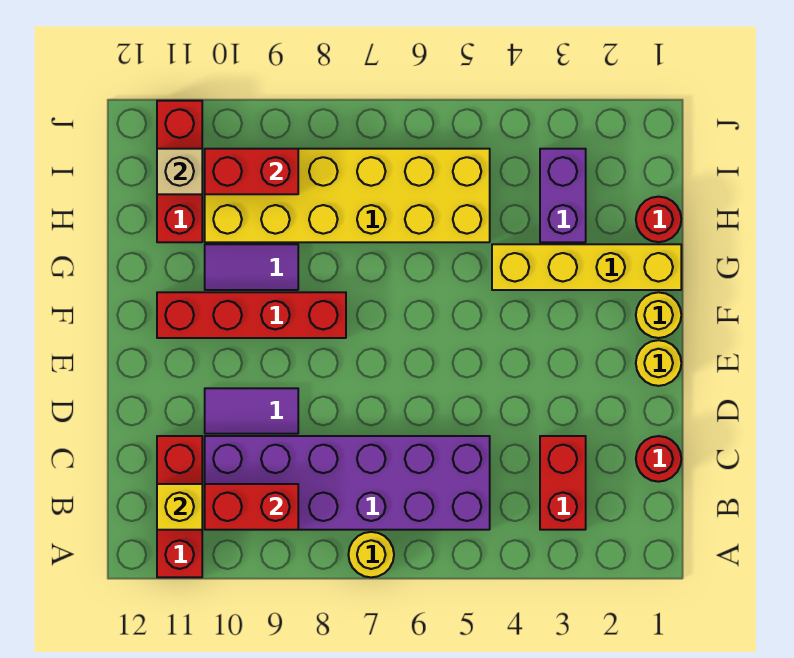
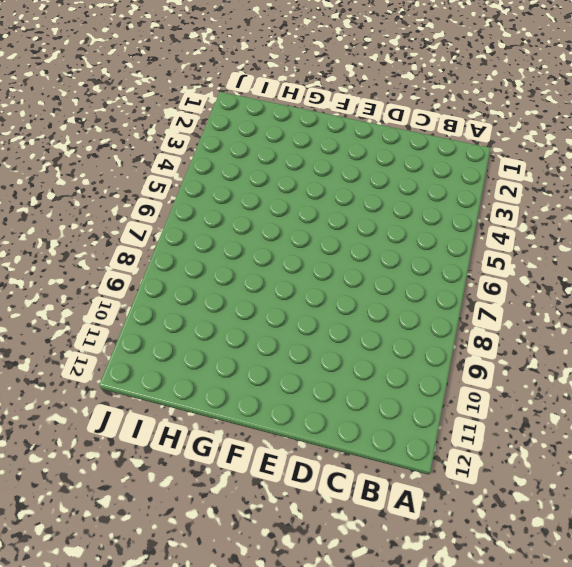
none -> yellow 1x1 round brick [348,532,394,577]
none -> red 1x3 brick [157,436,202,577]
none -> red 1x2 brick [540,436,586,530]

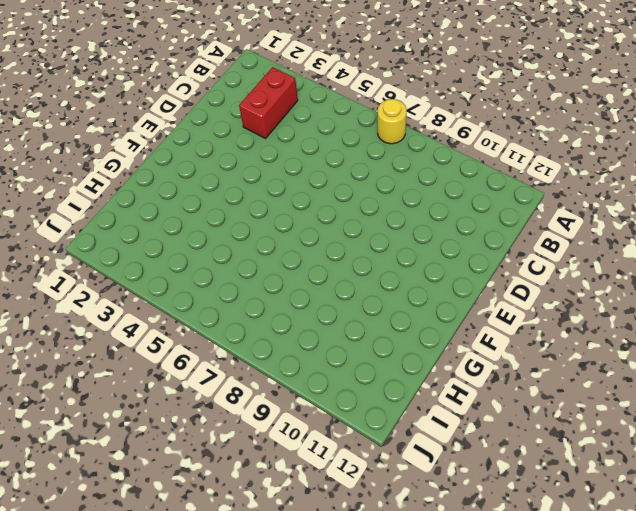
none -> red 1x3 brick [157,436,202,577]
none -> purple 2x6 brick [205,436,490,530]
none -> red 1x1 round brick [636,436,681,482]

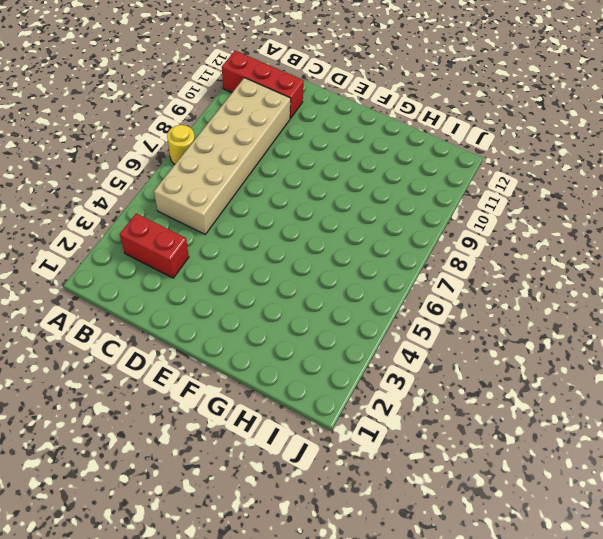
tan 2x6 brick [154,78,291,234] -> purple 2x6 brick [205,436,490,530]
none -> red 1x1 round brick [636,436,681,482]
none -> purple 1x2 tile [205,388,298,434]
none -> yellow 1x1 round brick [636,340,681,386]

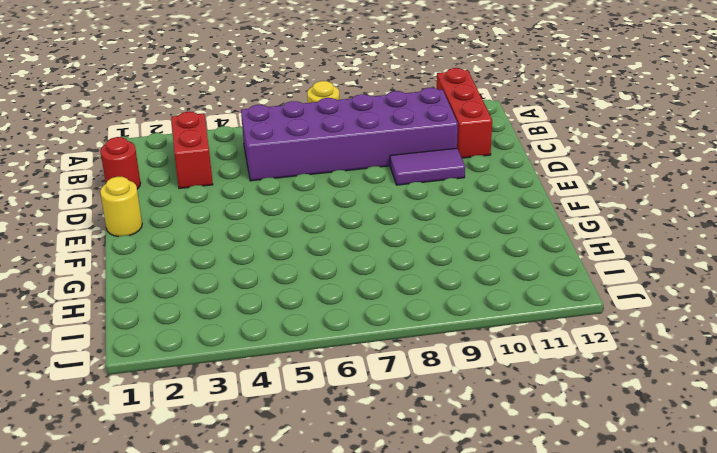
none -> yellow 1x1 round brick [636,292,681,338]
none -> red 1x4 brick [157,292,346,338]
none -> yellow 1x4 brick [492,244,681,290]

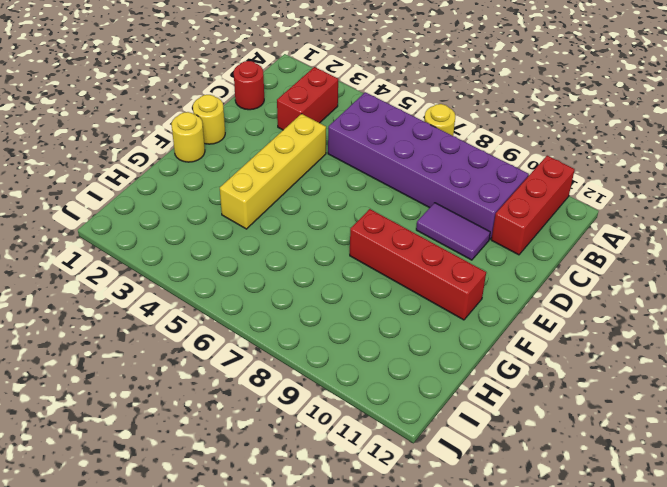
yellow 1x4 brick [220,114,326,229] -> yellow 1x4 brick turned to [492,244,681,290]
none -> purple 1x2 tile [205,244,298,290]
none -> red 1x1 round brick [636,197,681,242]
none -> purple 1x2 brick [540,149,586,242]

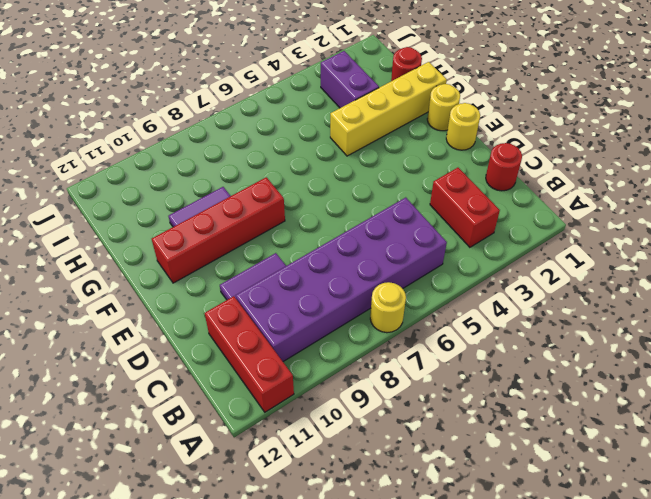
none -> yellow 2x6 brick [205,149,490,242]
none -> red 1x3 brick [157,101,202,242]
none -> red 1x2 brick [205,484,298,530]

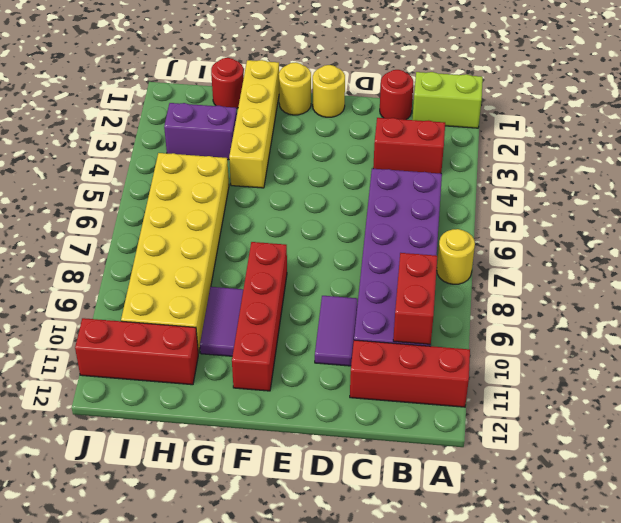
lime 1x2 brick [412,72,483,128] -> none
none -> yellow 1x1 brick [157,484,202,530]
none -> red 1x2 brick [205,149,298,194]
none -> tan 1x1 brick [157,149,202,194]

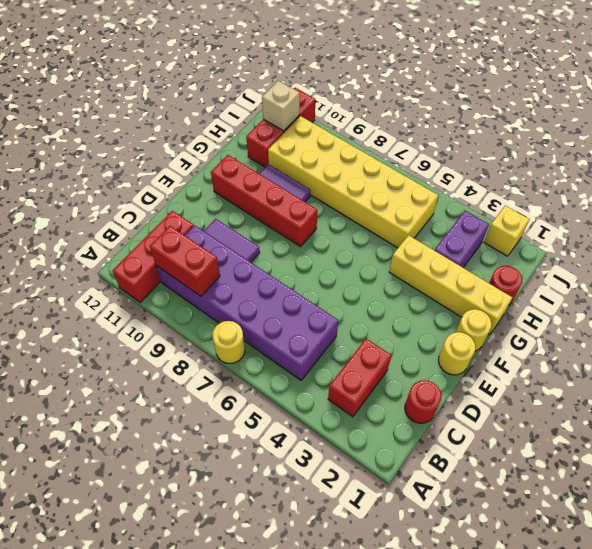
yellow 1x1 brick [484,206,530,256] -> yellow 1x1 brick moved to [157,484,202,530]
none -> red 1x2 brick [205,149,298,194]

